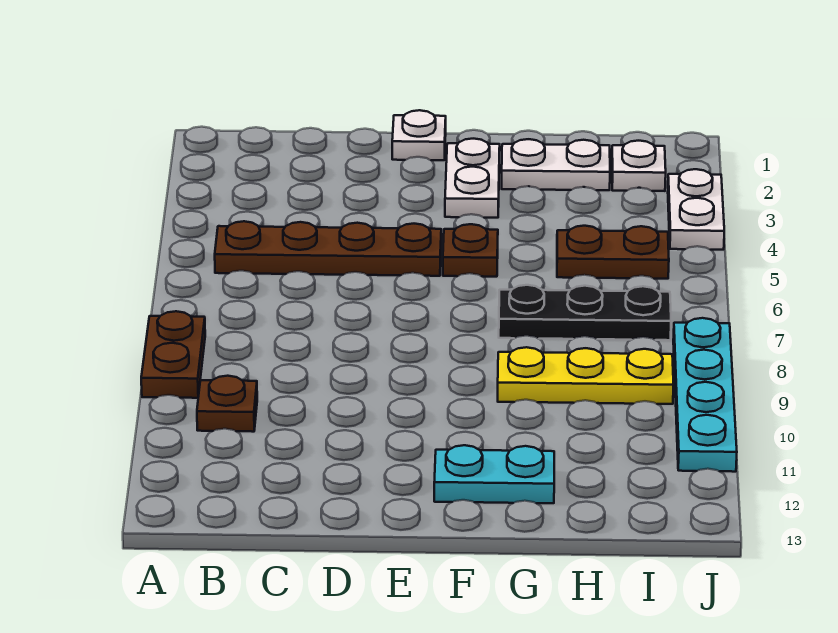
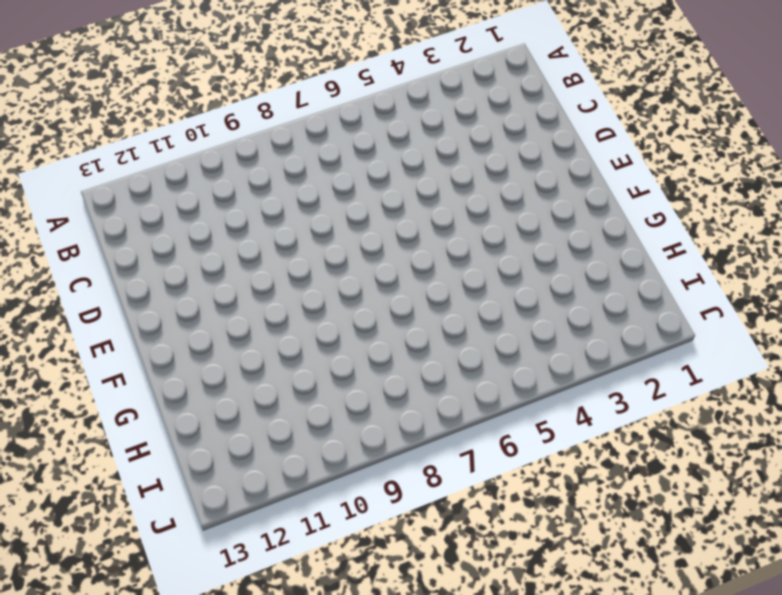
none -> brown 1x2 plate [141,311,205,398]
none -> brown 1x4 plate [215,221,441,276]
none -> brown 1x1 plate [197,376,257,432]

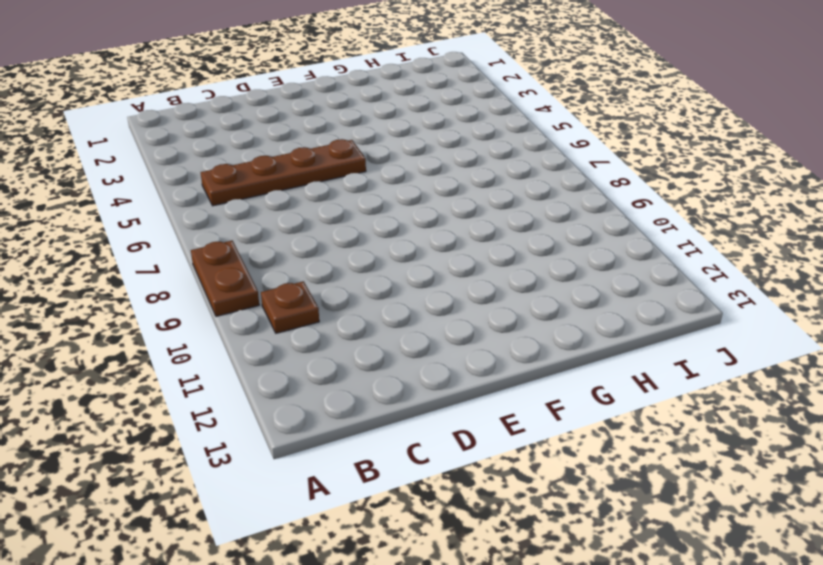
none -> white 1x1 plate [392,110,446,160]
none -> white 1x2 plate [445,139,500,218]
none -> brown 1x1 plate [443,224,498,277]

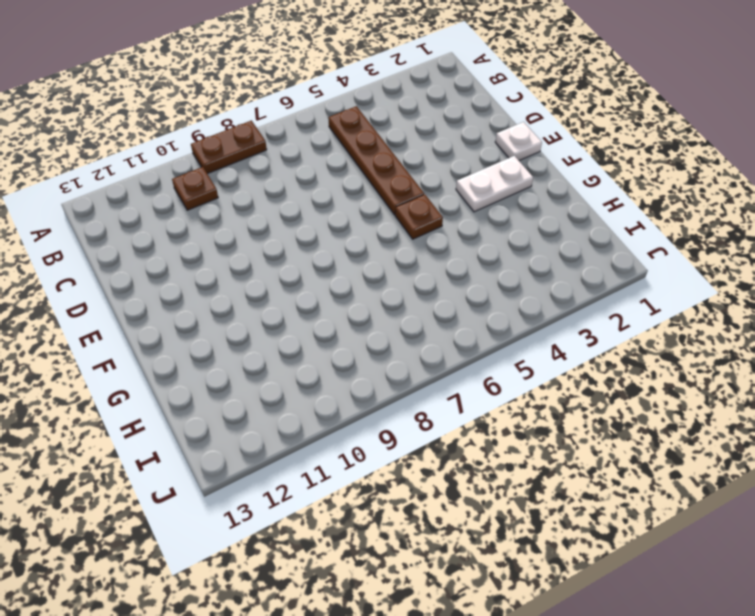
none -> cyan 1x2 plate [434,445,554,503]
none -> white 1x2 plate [502,139,610,190]
none -> black 1x3 plate [499,285,671,340]

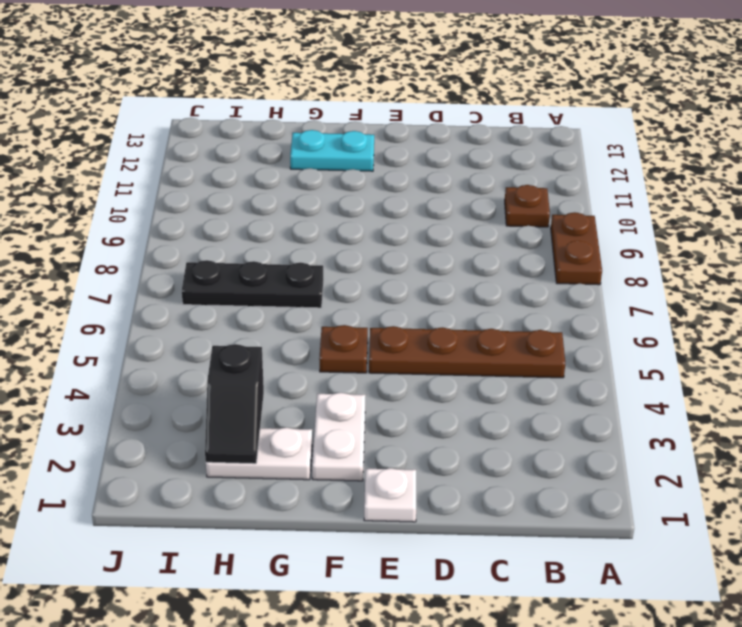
black 1x2 slope [205,344,264,464] -> none
none -> yellow 1x3 plate [498,347,674,404]
none -> brown 1x2 plate [557,226,669,279]
none -> white 1x1 plate [612,141,666,191]

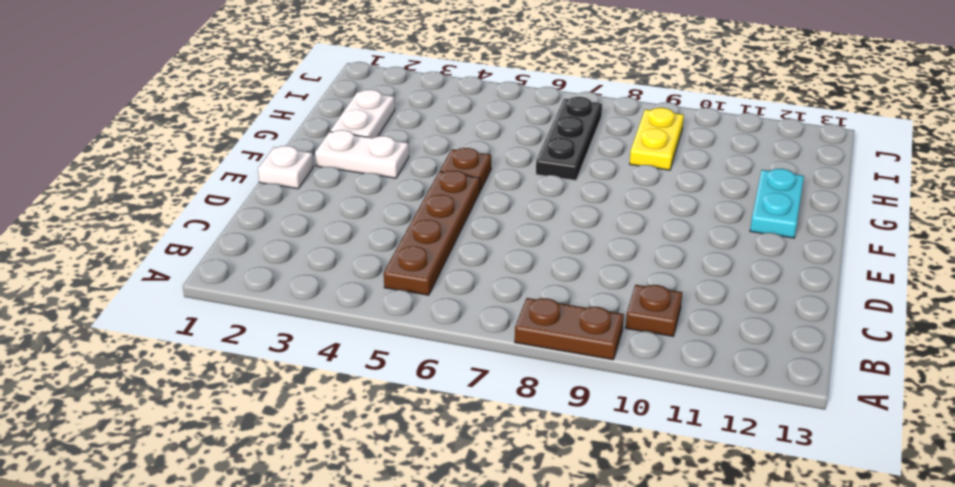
yellow 1x2 plate [630,108,684,170] -> yellow 1x3 plate [498,347,674,404]
none -> brown 1x2 plate [557,226,669,279]
none -> white 1x1 plate [612,141,666,191]
none -> white 1x2 plate [668,169,724,250]

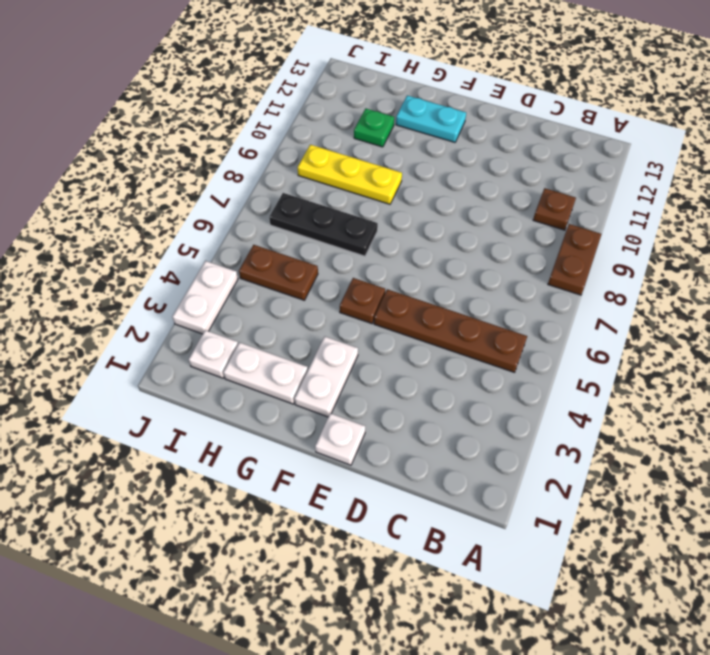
green 1x1 plate [354,109,394,147] -> none
none -> cyan 1x4 plate [673,318,737,472]

